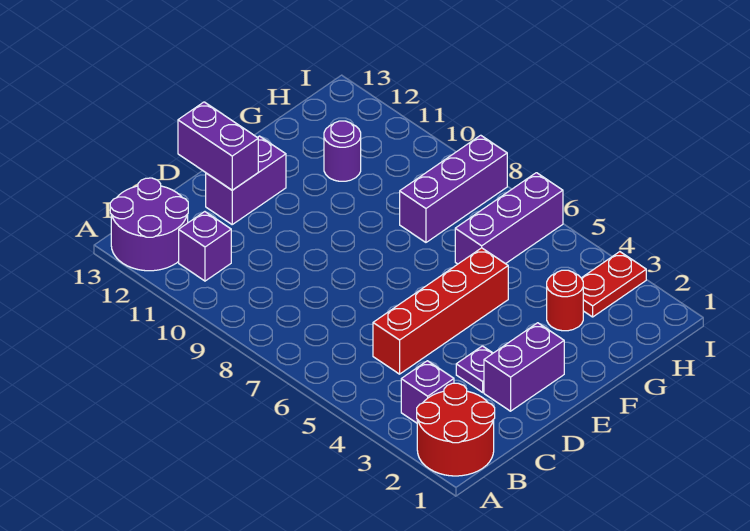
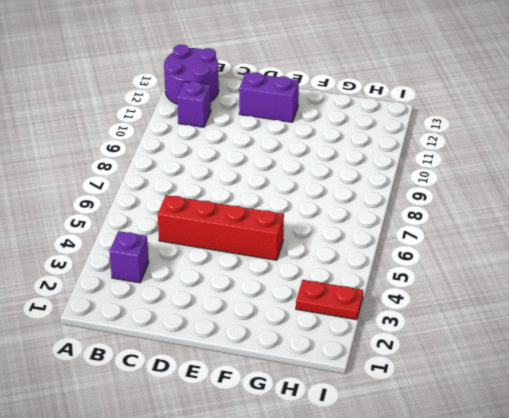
none -> red 2x2 round brick [417,383,495,476]
none -> purple 1x2 brick [484,323,564,411]
none -> purple 1x1 plate [456,346,493,392]

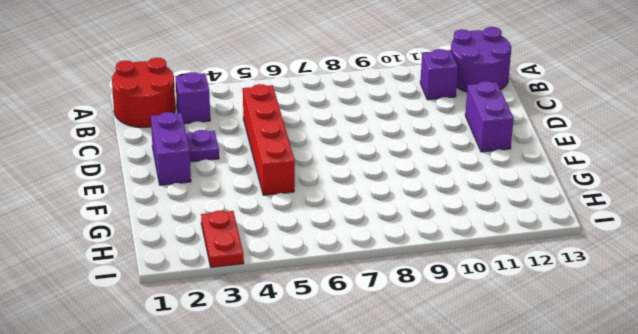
none -> red 1x1 round brick [547,270,583,331]
none -> purple 1x3 brick [455,173,563,264]
none -> purple 1x3 brick [400,135,507,242]

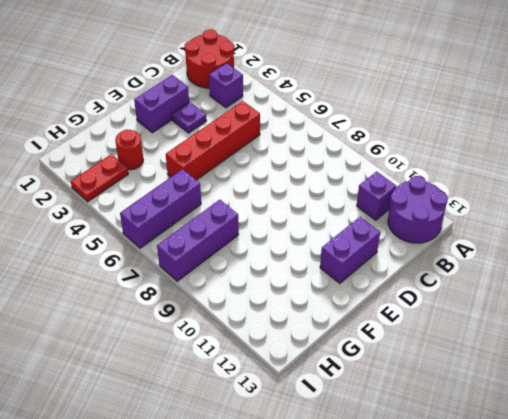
none -> purple 1x1 round brick [324,121,361,181]
none -> purple 1x2 brick [178,102,258,190]

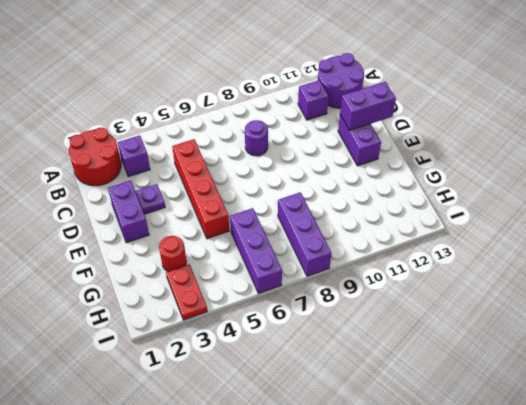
purple 1x1 round brick [245,120,268,156] -> purple 1x1 round brick moved to [324,121,361,181]

